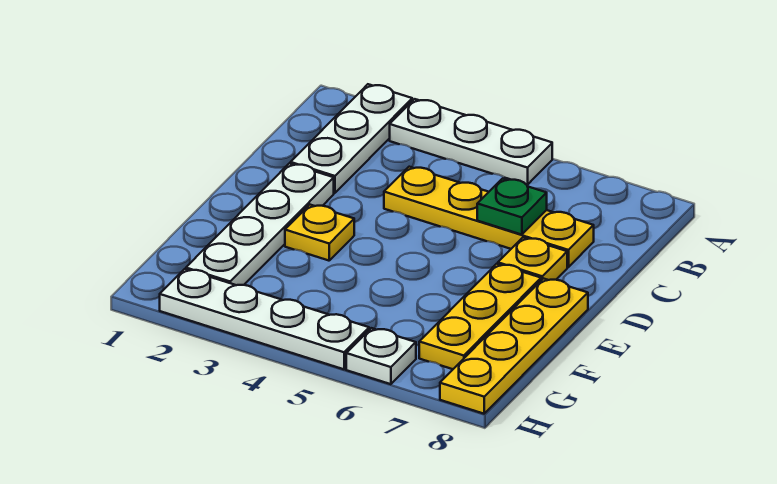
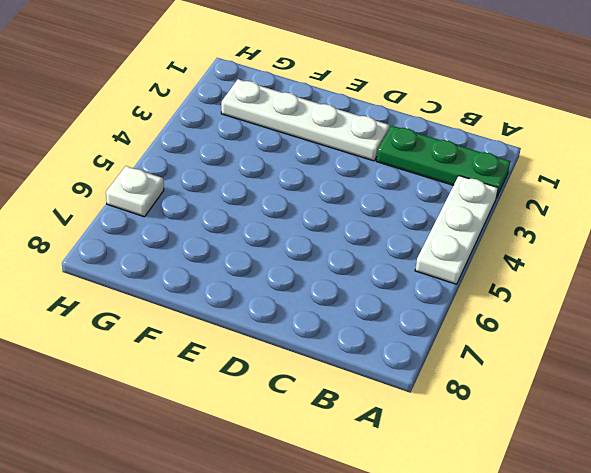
green 1x3 plate [376,126,510,198] -> white 1x3 plate [291,84,412,193]
none -> yellow 1x4 plate [384,167,594,267]
none -> yellow 1x1 plate [498,237,567,280]

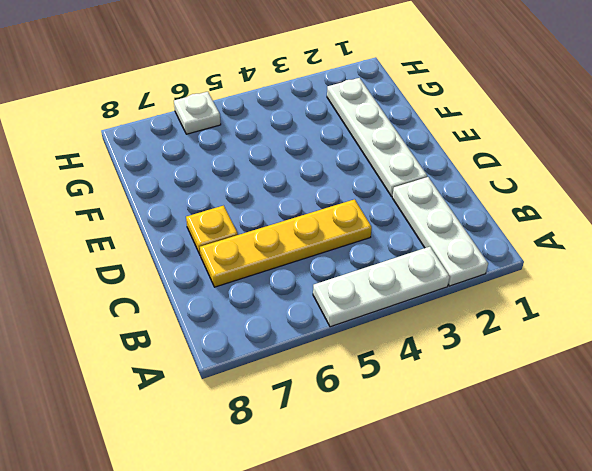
none -> yellow 1x1 plate [285,205,354,261]
none -> yellow 1x3 plate [419,264,541,369]

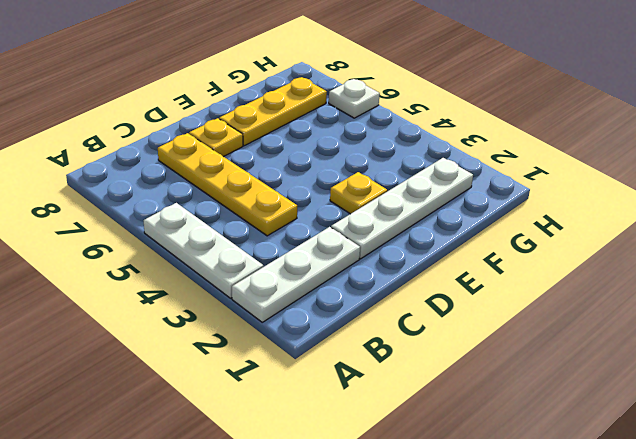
none -> yellow 1x4 plate [440,279,588,414]
none -> white 1x4 plate [160,269,369,369]

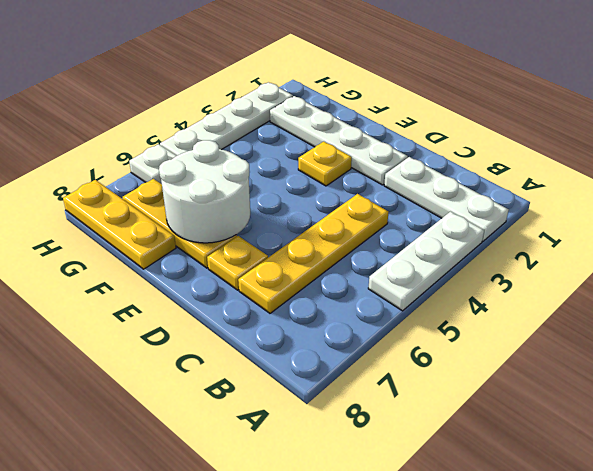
white 2x2 round brick [159,140,250,243] -> none
yellow 1x3 plate [63,180,176,269] -> yellow 1x4 plate [440,279,588,414]
none -> green 1x1 plate [477,179,547,235]

